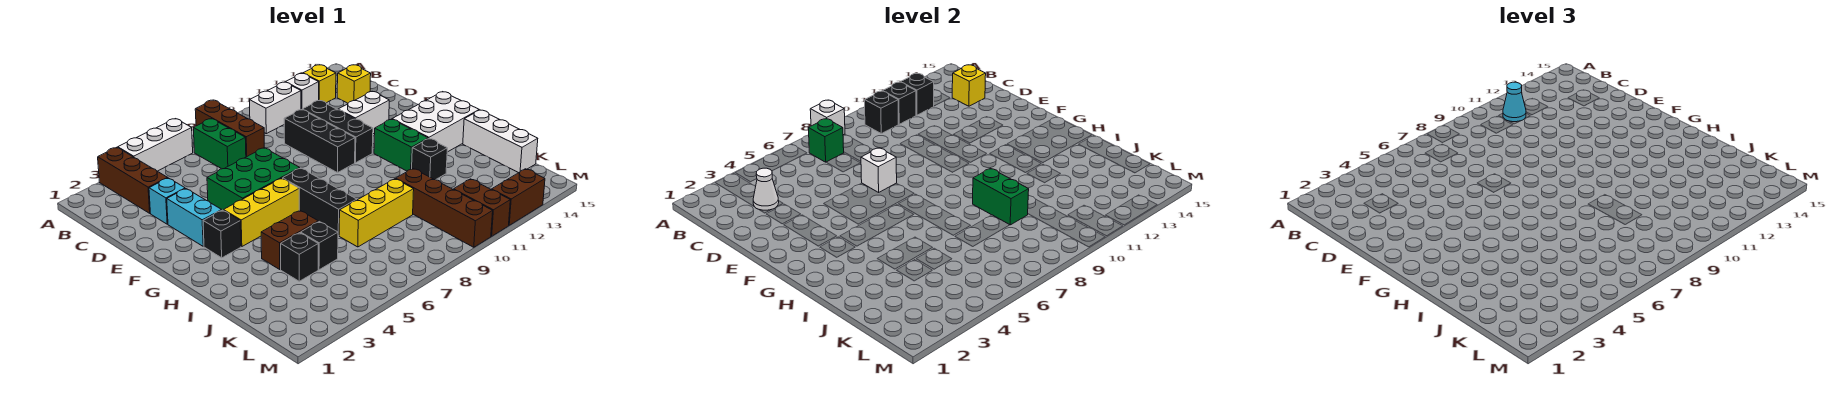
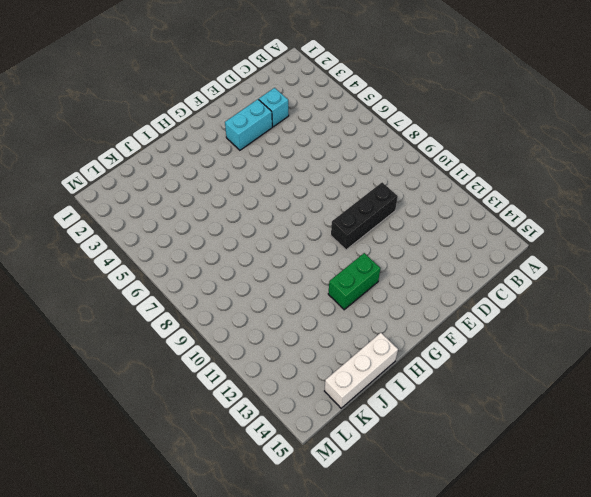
none -> brown 1x3 brick [98,147,167,213]
none -> white 1x3 brick [118,119,193,171]
none -> brown 1x3 brick [195,100,264,157]
none -> green 1x2 brick [193,119,246,169]

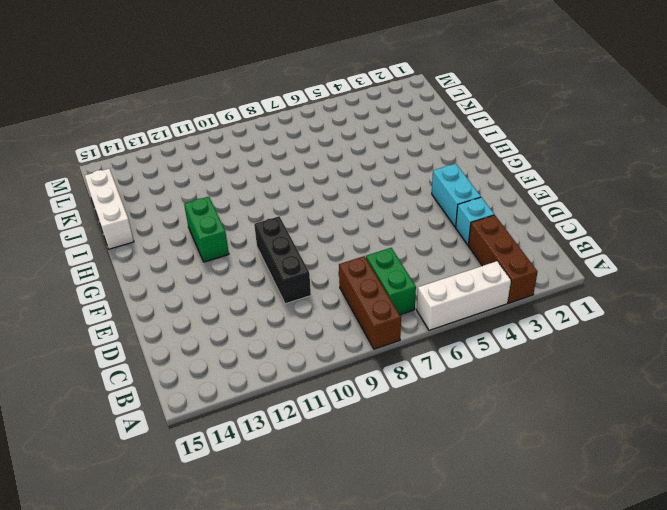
none -> white 1x2 brick [250,82,301,134]
none -> white 1x1 brick [286,74,319,110]
none -> yellow 1x1 brick [303,65,336,103]
none -> yellow 1x1 brick [337,65,371,103]

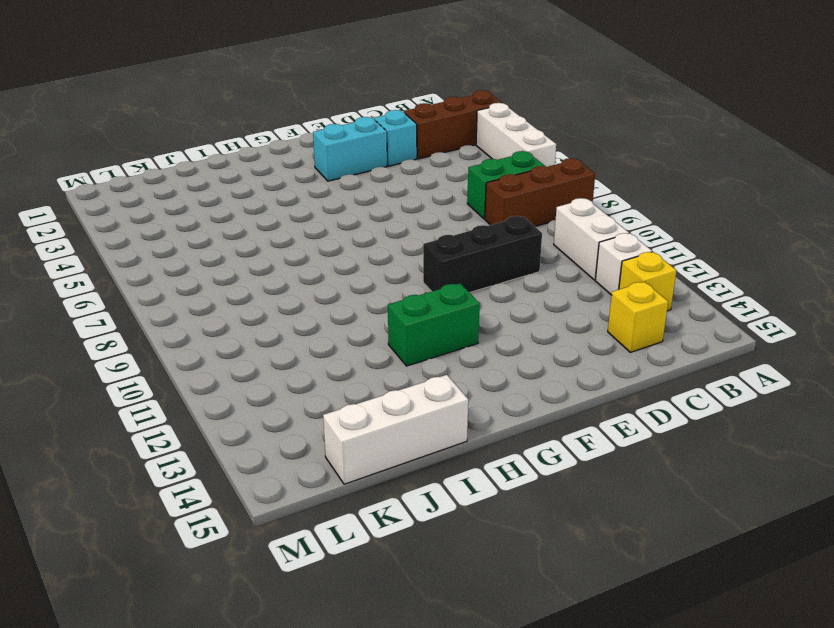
none -> black 1x3 brick [302,100,373,163]
none -> green 2x3 brick [207,148,300,211]
none -> white 1x2 brick [338,92,389,134]
none -> black 1x1 brick [203,210,241,258]

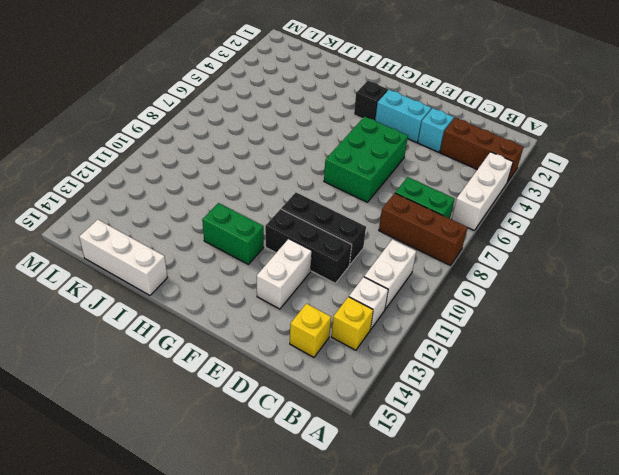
none -> yellow 1x3 brick [224,178,299,247]
none -> black 1x3 brick [283,168,357,236]
none -> white 2x3 brick [392,92,479,152]
none -> brown 1x2 brick [261,210,318,270]

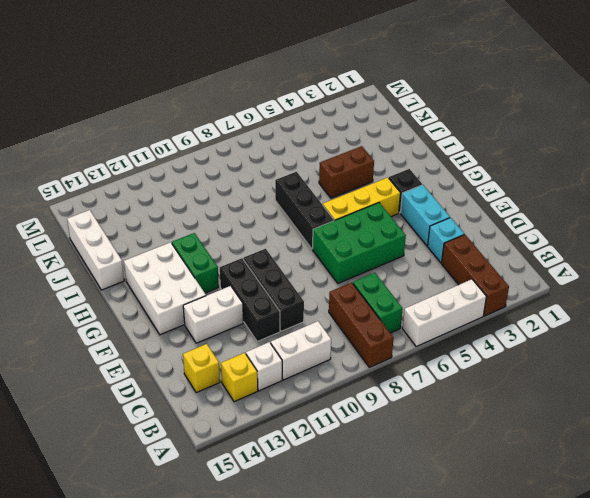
white 2x3 brick [124,242,206,335] -> white 2x3 brick turned to [392,92,479,152]
none -> black 1x1 brick [412,139,447,180]
none -> black 1x1 brick [281,233,318,281]
none -> black 1x1 brick [301,222,338,270]
none -> yellow 1x3 brick [339,179,414,247]

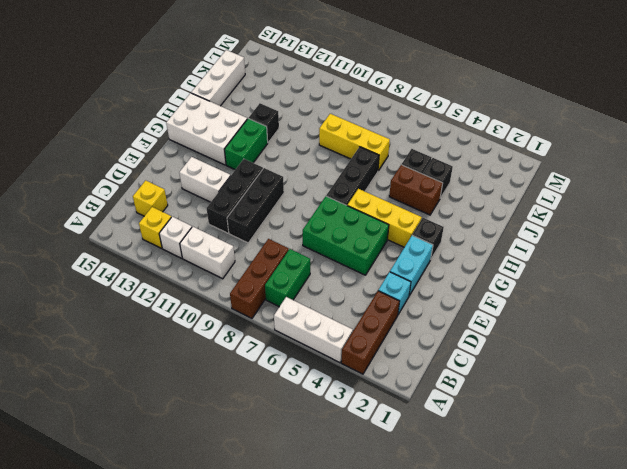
none -> brown 1x4 brick [396,169,493,247]
none -> brown 1x2 brick [453,179,510,236]
none -> brown 1x2 brick [492,169,545,225]
none -> white 1x1 brick [810,100,845,135]

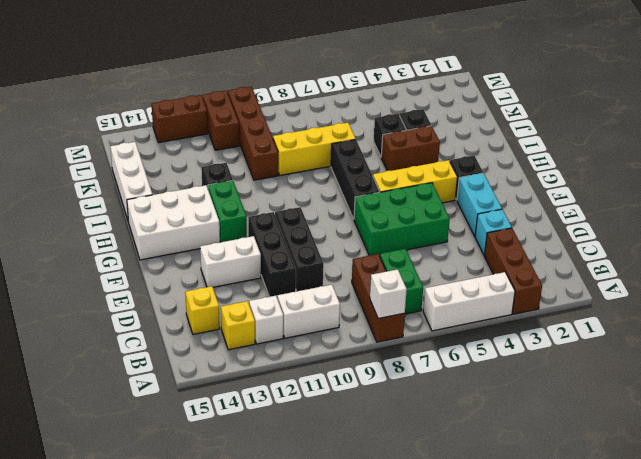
none -> green 1x1 brick [808,118,844,162]
none -> black 1x1 brick [865,91,898,134]
none -> black 1x1 brick [883,82,916,124]
none -> black 1x1 brick [901,74,934,115]

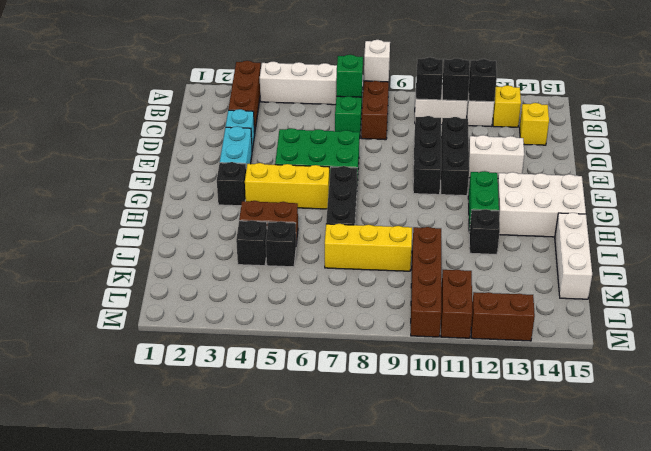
none -> white 1x1 cone [753,168,779,210]
none -> yellow 1x1 brick [952,65,986,106]
none -> white 1x1 brick [861,148,897,192]
none -> green 1x2 brick [973,168,1029,225]

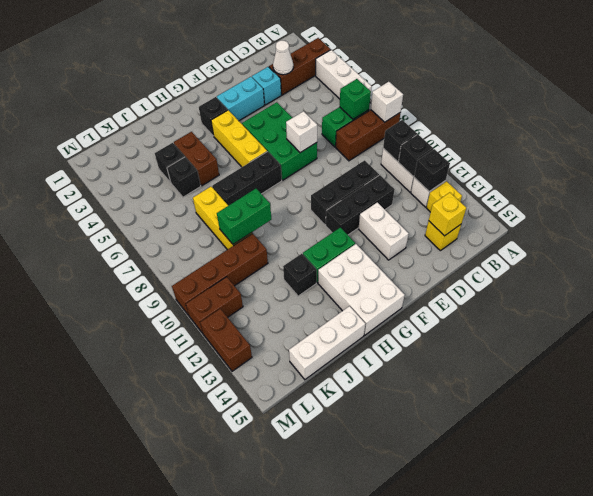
none -> cyan 1x1 cone [1503,82,1526,122]

